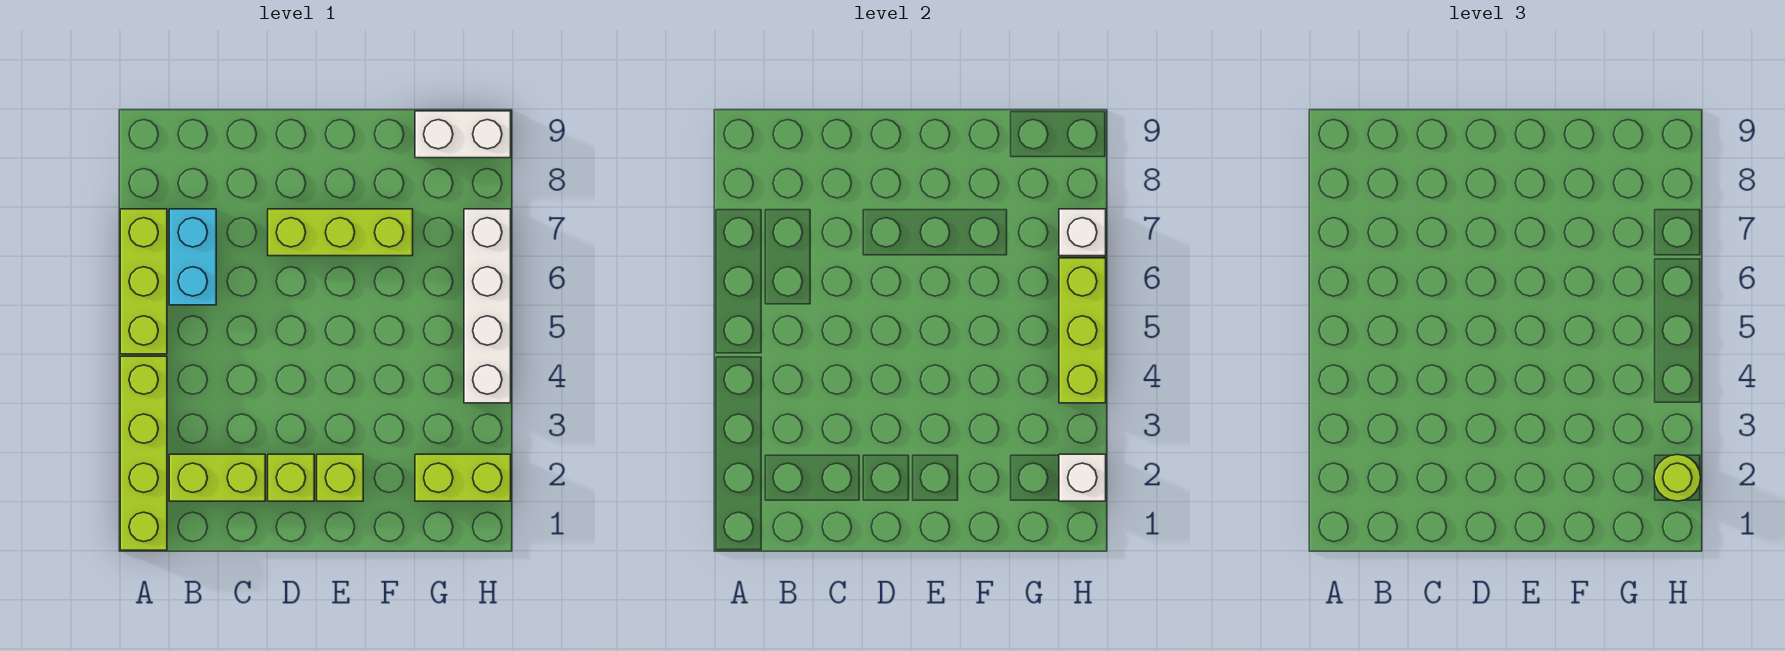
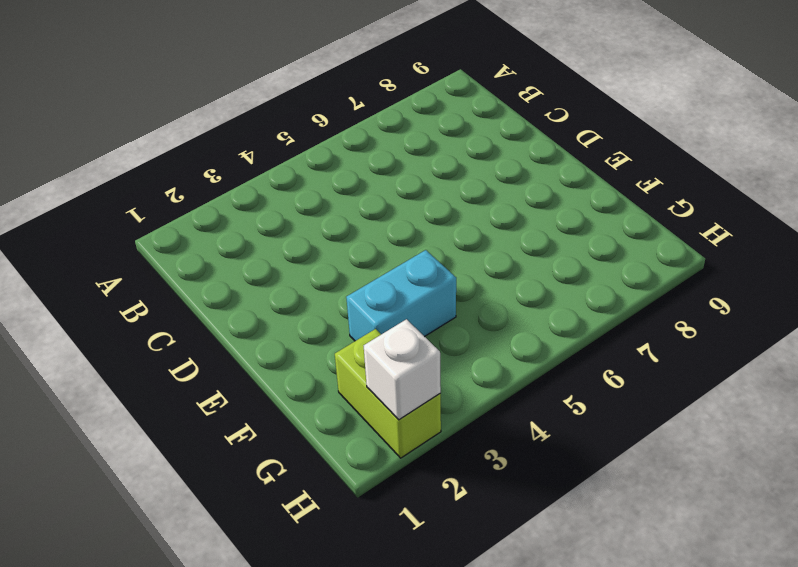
cyan 1x2 brick [346,250,456,341] -> cyan 1x2 brick moved to [169,209,216,305]
none -> lime 1x4 brick [120,356,167,550]
none -> lime 1x3 brick [120,209,167,354]
none -> lime 1x2 brick [169,454,265,501]

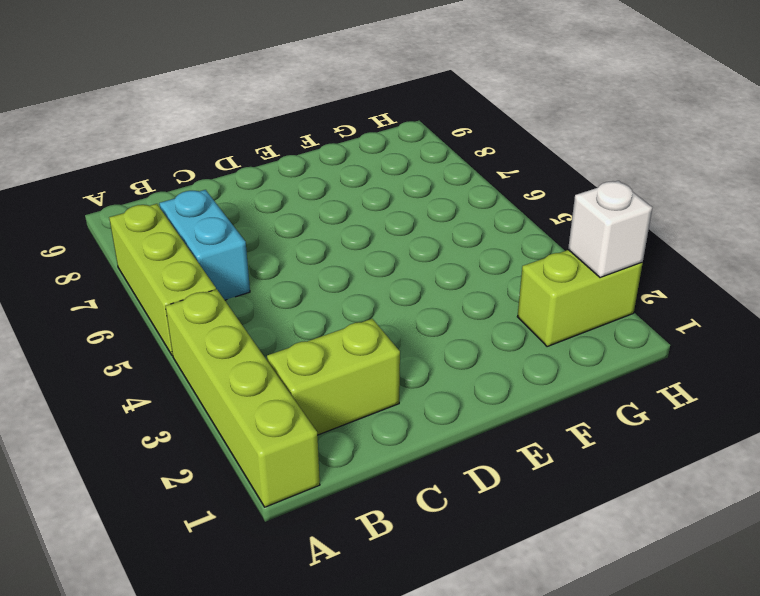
none -> lime 1x1 brick [268,454,314,501]
none -> lime 1x3 brick [268,209,413,256]
none -> lime 1x1 brick [317,454,363,501]

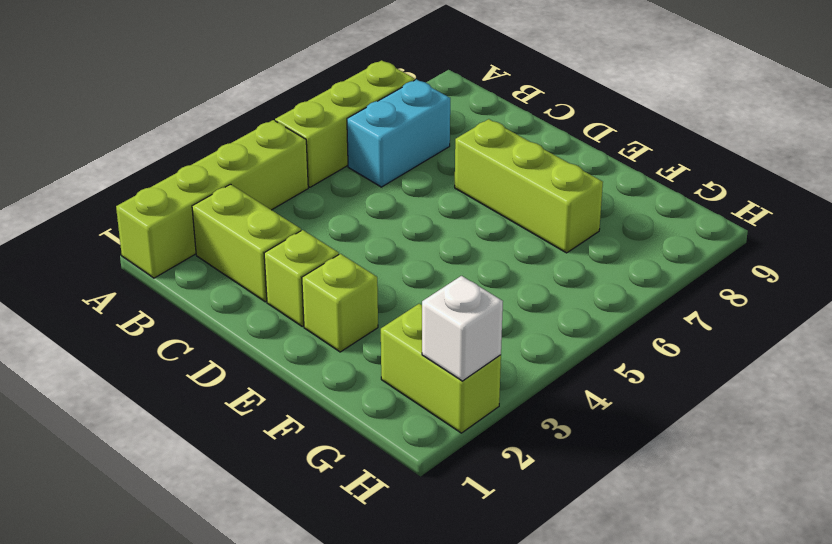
none -> white 1x2 brick [415,111,511,158]
none -> white 1x4 brick [464,209,511,403]
none -> lime 1x3 brick [1059,258,1106,403]

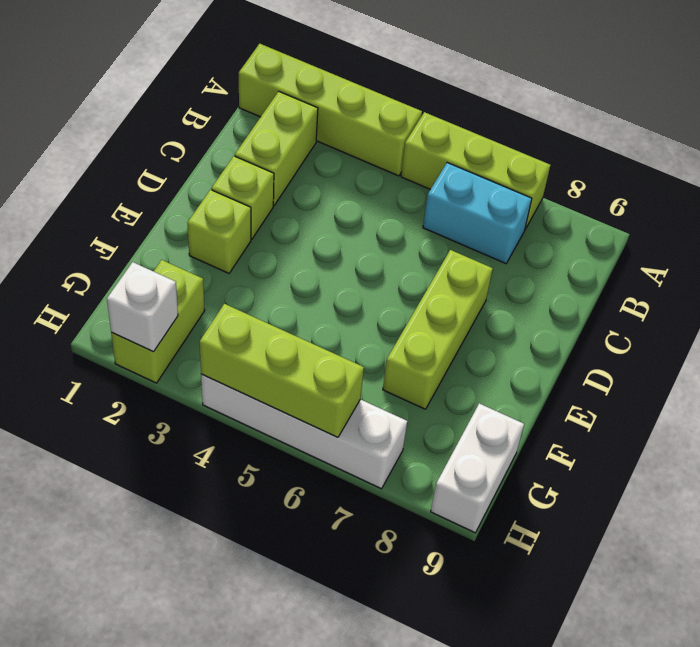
none -> white 1x1 brick [1059,209,1106,256]
none -> lime 1x1 round brick [1654,455,1701,501]

